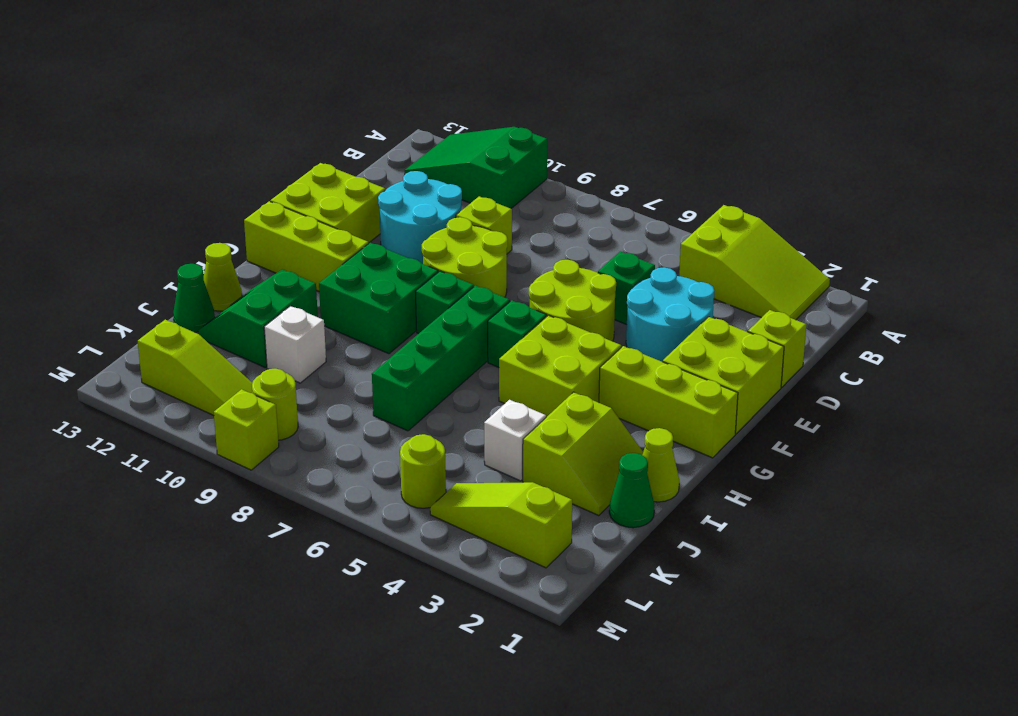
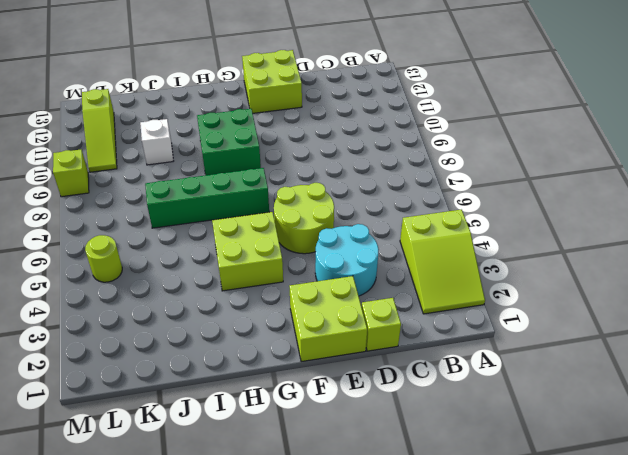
none -> green 2x3 slope [405,127,547,209]
none -> green 1x1 brick [598,251,655,325]
none -> lime 1x1 brick [456,196,512,254]
none -> cyan 2x2 round brick [378,171,462,264]

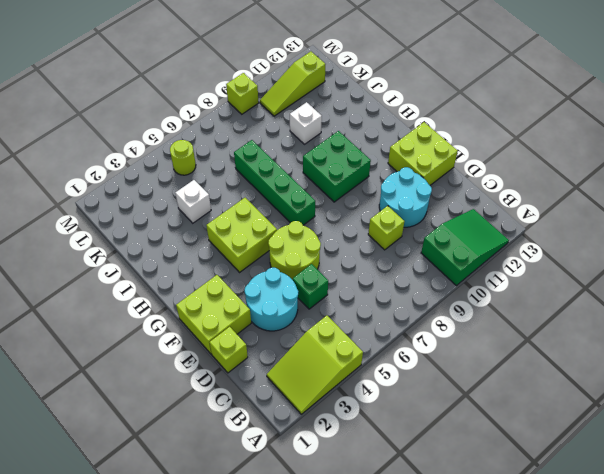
none -> lime 2x2 round brick [422,217,508,297]
none -> lime 1x3 brick [599,346,738,458]
none -> green 1x1 brick [488,300,546,367]
none -> green 1x1 brick [416,271,474,334]

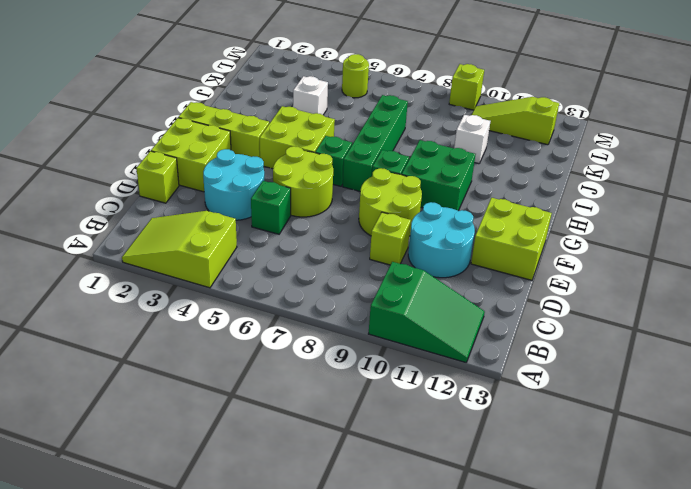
none -> lime 1x3 brick [244,201,369,291]
none -> lime 1x1 cone [643,428,679,502]
none -> lime 2x2 slope [523,392,643,516]
none -> green 2x2 slope [198,269,318,367]

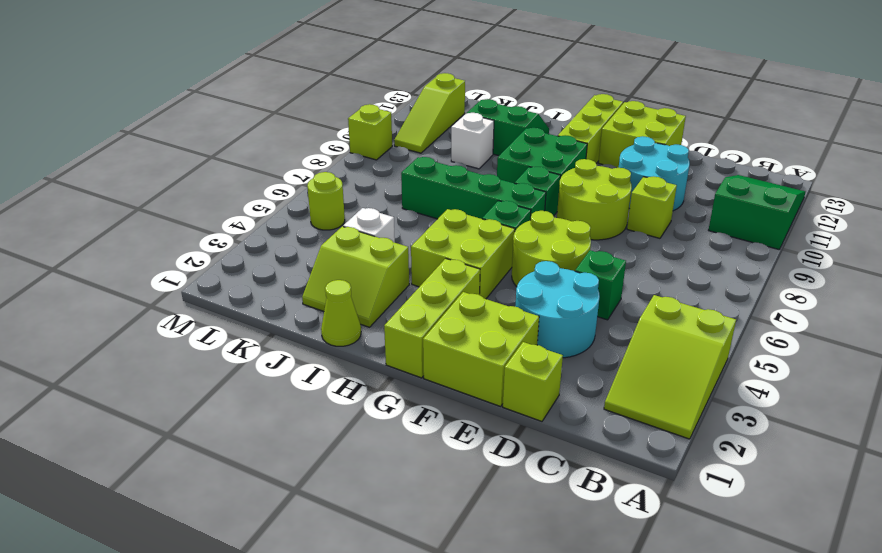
none -> lime 1x1 cone [204,243,242,311]
none -> green 1x1 cone [609,453,655,528]
none -> green 1x1 cone [173,264,215,332]
none -> lime 1x3 slope [430,482,572,568]

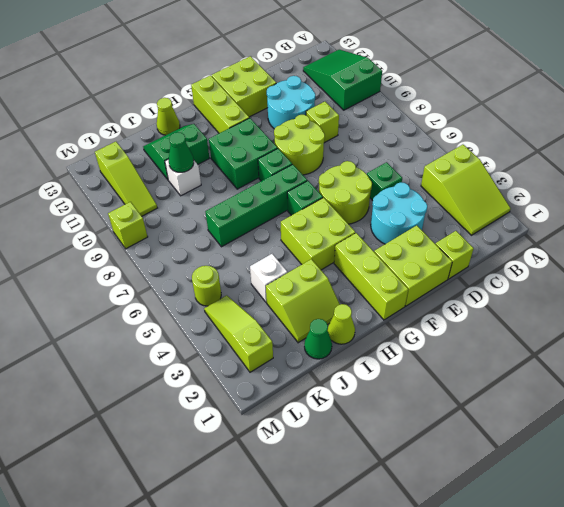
green 1x1 cone [169,132,194,172] -> green 1x1 cone moved to [173,264,215,332]
none -> lime 1x1 round brick [252,369,298,440]

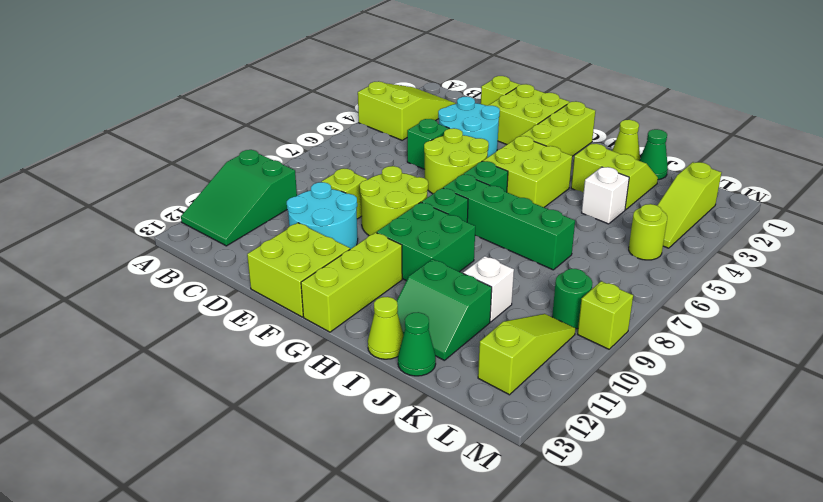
green 1x1 round brick [552,269,592,329] -> lime 1x1 round brick [252,369,298,440]

